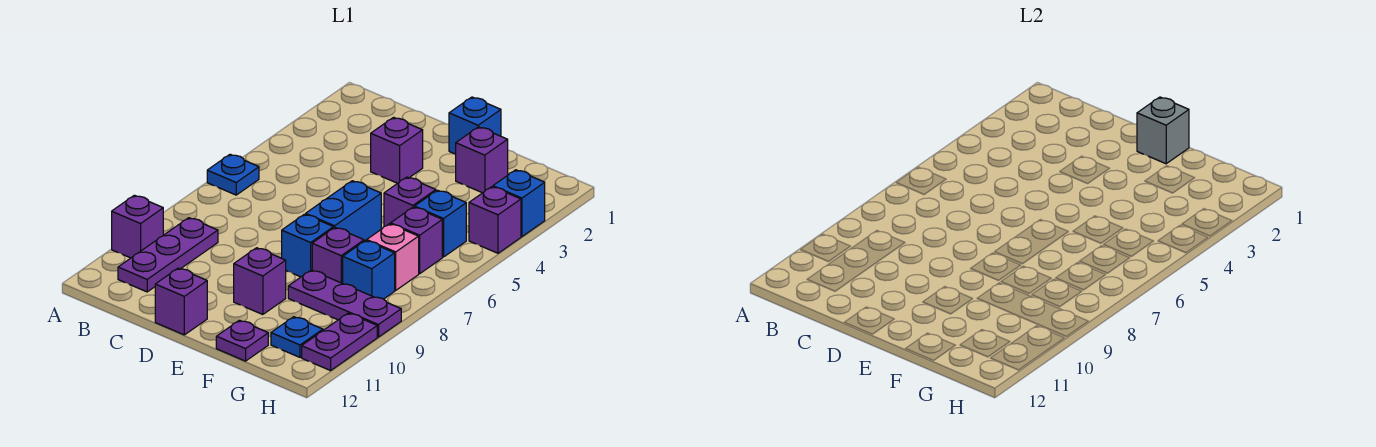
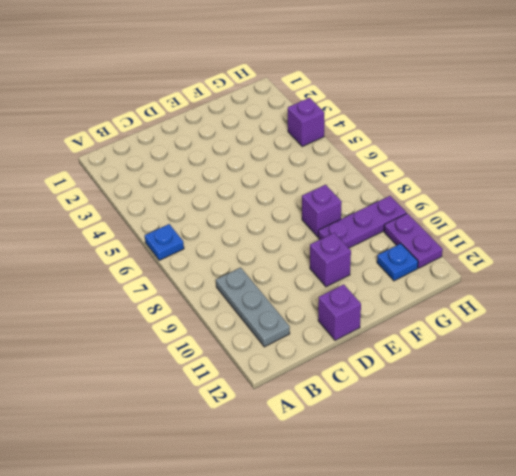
grey 1x3 plate [216,268,290,347] -> purple 1x3 plate [118,218,218,292]
none -> purple 1x1 brick [112,195,163,258]
none -> purple 1x1 brick [371,117,423,183]
none -> blue 1x1 brick [449,97,501,154]

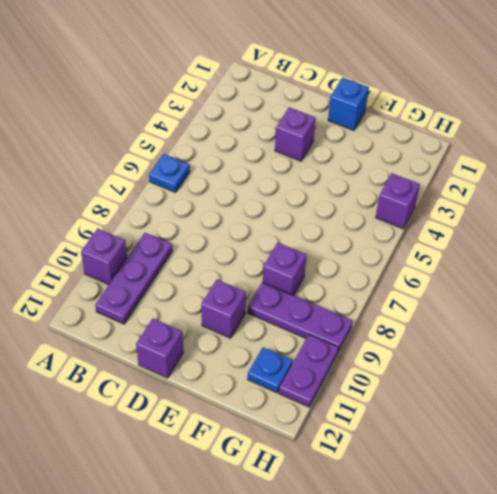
none -> blue 1x2 brick [306,181,381,241]
none -> blue 1x1 brick [282,214,334,277]
none -> purple 1x1 brick [456,127,508,193]

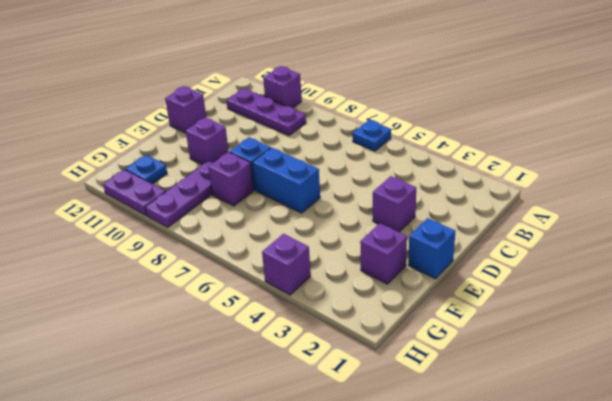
none -> purple 1x1 brick [384,177,436,227]
none -> purple 1x1 plate [216,320,268,361]
none -> blue 1x1 brick [415,190,466,257]

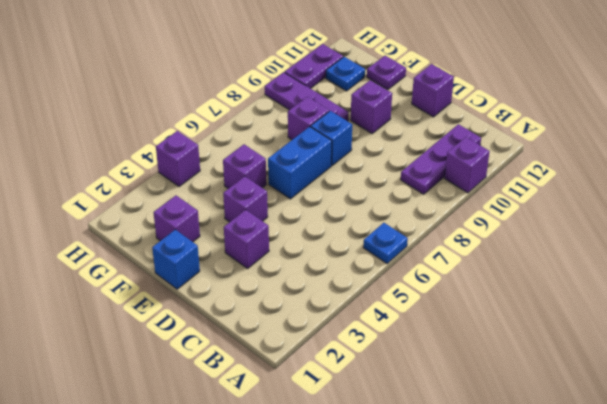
purple 1x1 brick [223,176,268,222] -> purple 1x1 brick moved to [391,207,442,274]
none -> blue 1x1 brick [415,190,466,257]
none -> pink 1x1 brick [367,224,419,290]
none -> blue 1x1 brick [343,241,395,299]

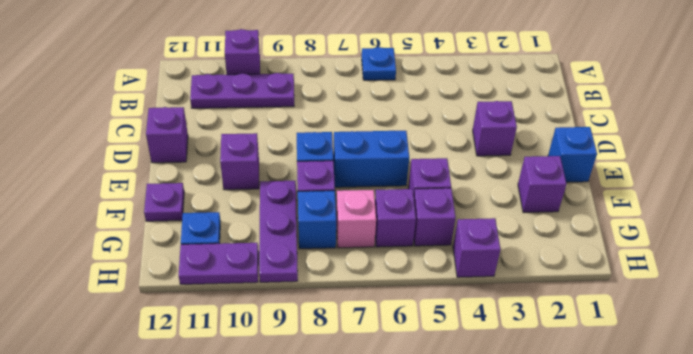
purple 1x1 brick [414,188,456,246] -> blue 1x1 brick [415,190,466,257]
none -> blue 1x1 brick [493,170,545,237]
none -> grey 1x1 brick [1137,97,1189,164]

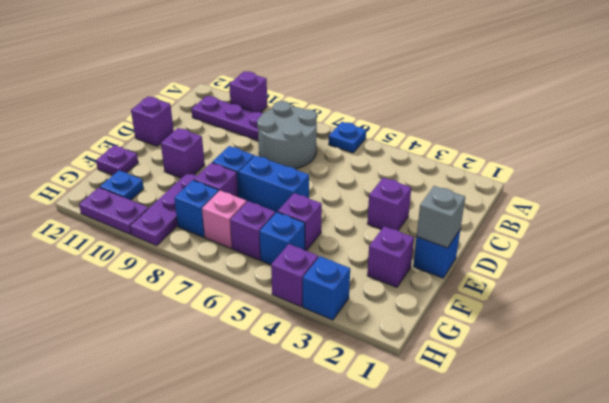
grey 2x2 round brick [257,101,317,169] -> none

